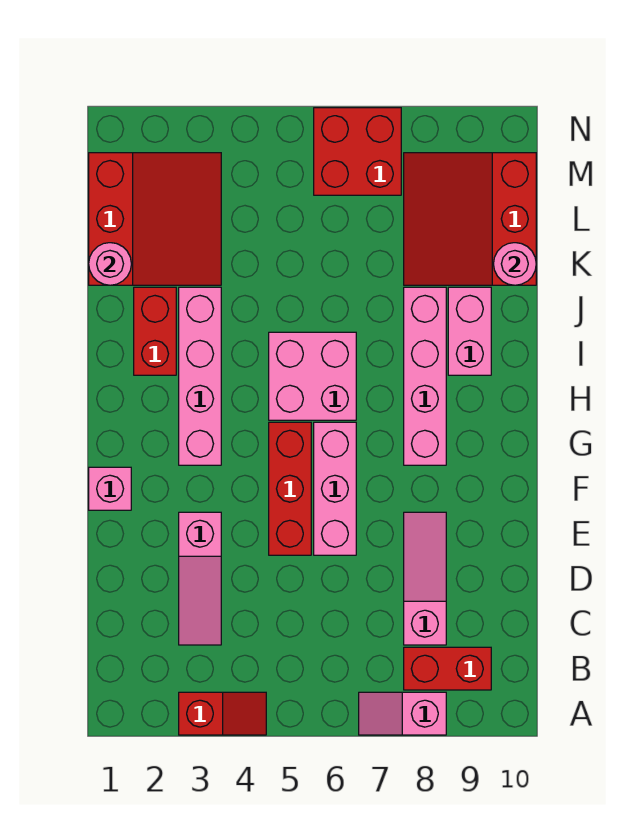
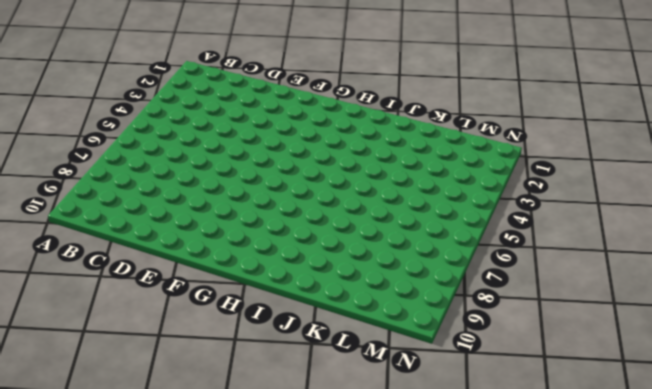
none -> red 1x2 slope [179,692,266,735]
none -> pink 1x2 slope [359,692,446,735]
none -> red 1x2 brick [404,647,491,690]

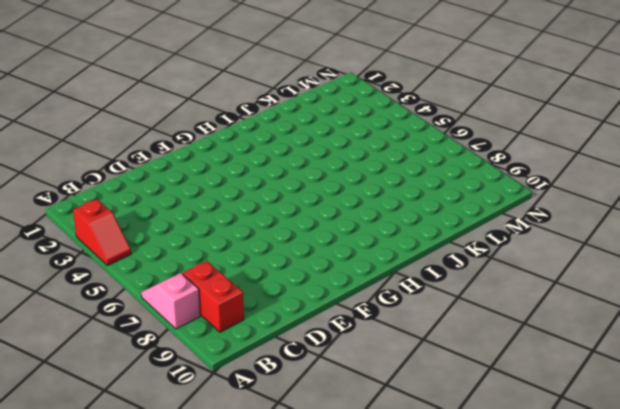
none -> pink 1x3 slope [179,512,221,645]
none -> pink 1x3 slope [404,512,446,645]
none -> red 1x3 brick [269,422,311,555]

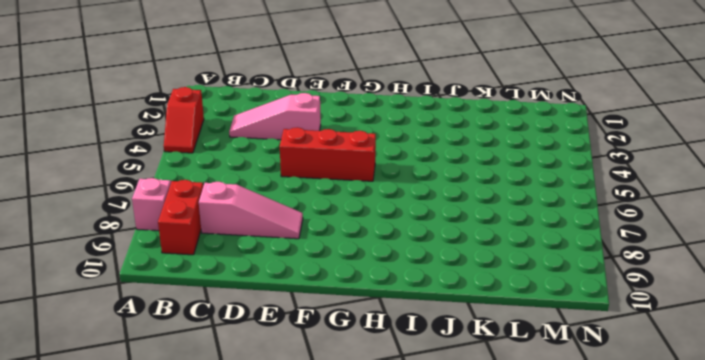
none -> pink 1x3 brick [314,422,356,555]
none -> pink 1x1 brick [89,467,131,510]
none -> pink 1x4 brick [179,287,221,465]

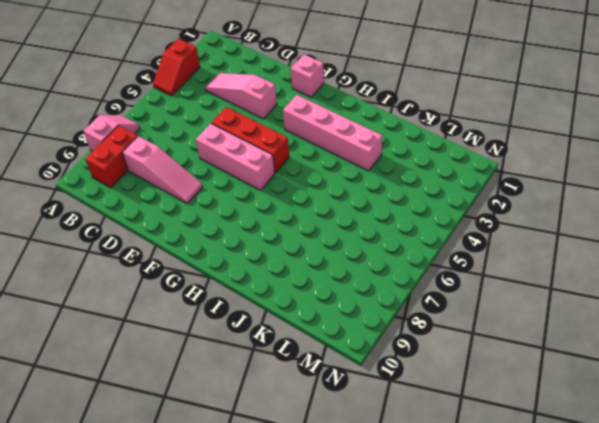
none -> pink 1x4 brick [404,287,446,465]
none -> pink 2x2 brick [269,332,356,420]
none -> red 1x2 brick [134,287,176,375]

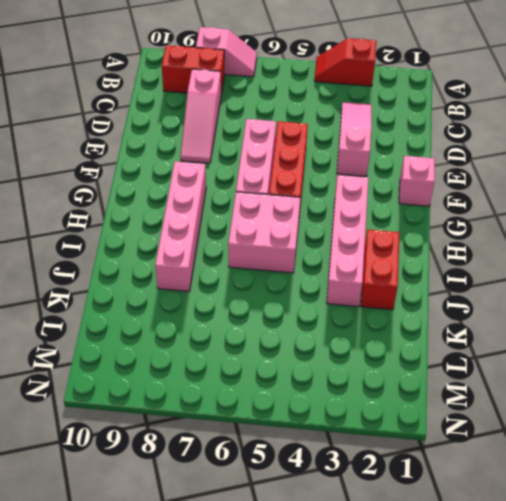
none -> pink 1x2 brick [448,287,491,375]
none -> red 3x3 slope [89,153,221,285]
none -> red 3x3 slope [404,153,536,285]

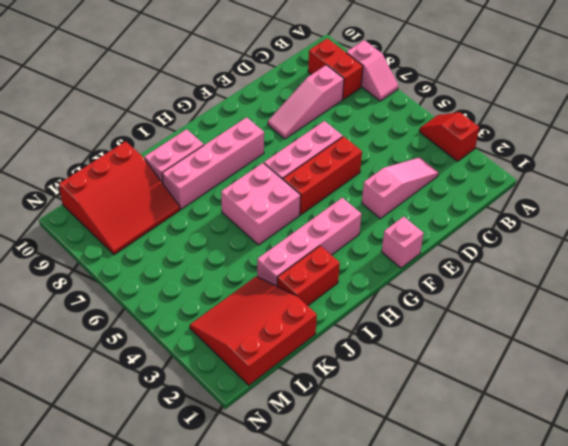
none -> red 2x2 brick [314,108,401,195]
none -> pink 1x1 round brick [89,243,131,285]
none -> pink 1x1 round brick [494,243,536,285]

